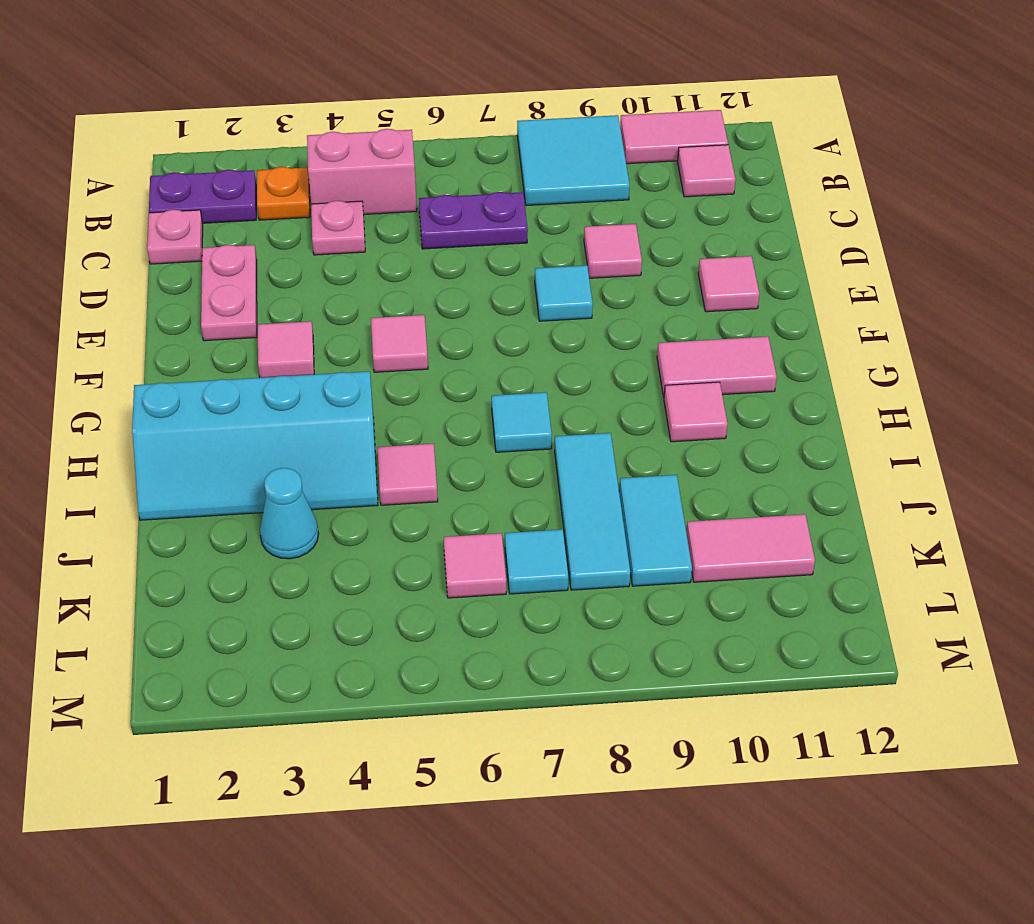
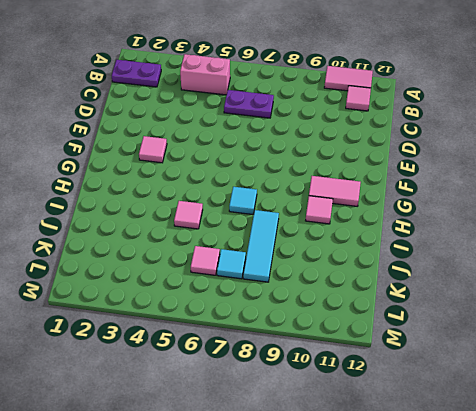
none -> cyan 2x2 tile [517,115,630,206]
none -> orange 1x1 plate [257,167,310,220]
none -> pink 1x1 plate [147,210,203,264]

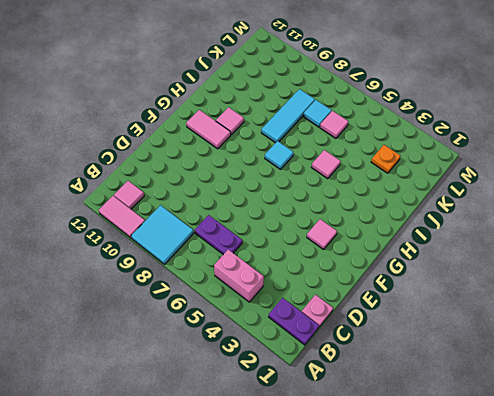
orange 1x1 plate [371,145,400,173] -> orange 1x1 plate moved to [257,167,310,220]
none -> pink 1x1 plate [311,201,365,255]
none -> pink 1x2 plate [201,245,257,341]
none -> pink 1x1 tile [584,224,642,278]

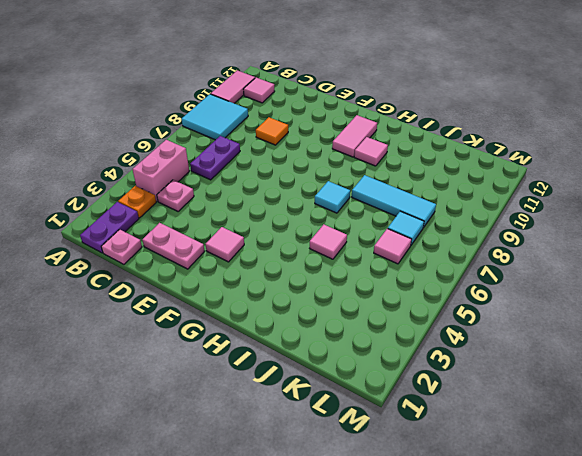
orange 1x1 tile [256,117,288,145] -> pink 1x1 tile [584,224,642,278]
none -> cyan 1x1 tile [535,265,593,321]
none -> pink 1x1 tile [698,256,759,312]
none -> pink 1x1 tile [371,315,428,372]

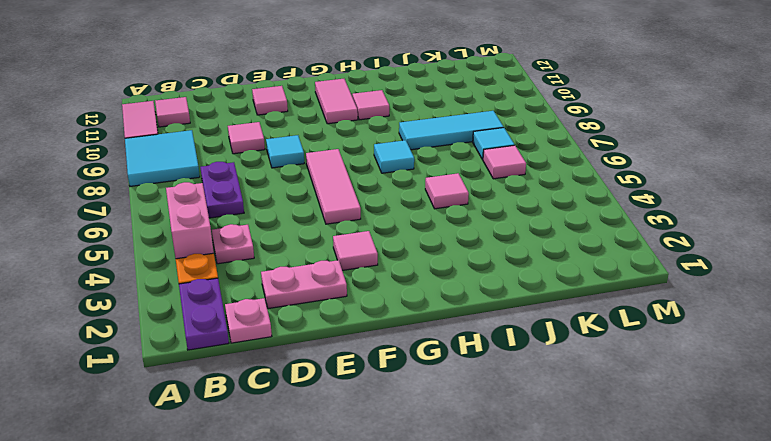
pink 1x3 tile [306,149,361,224] -> pink 1x1 tile [371,315,428,372]
none -> cyan 2x4 slope [132,371,378,520]
none -> cyan 1x1 cone [260,468,319,559]
none -> cyan 1x2 tile [619,475,692,586]

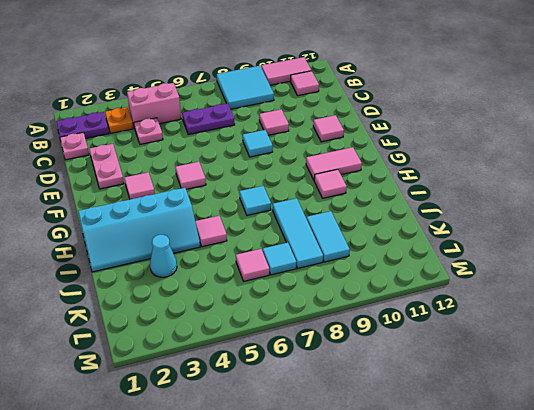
none -> pink 1x2 tile [686,514,815,582]

